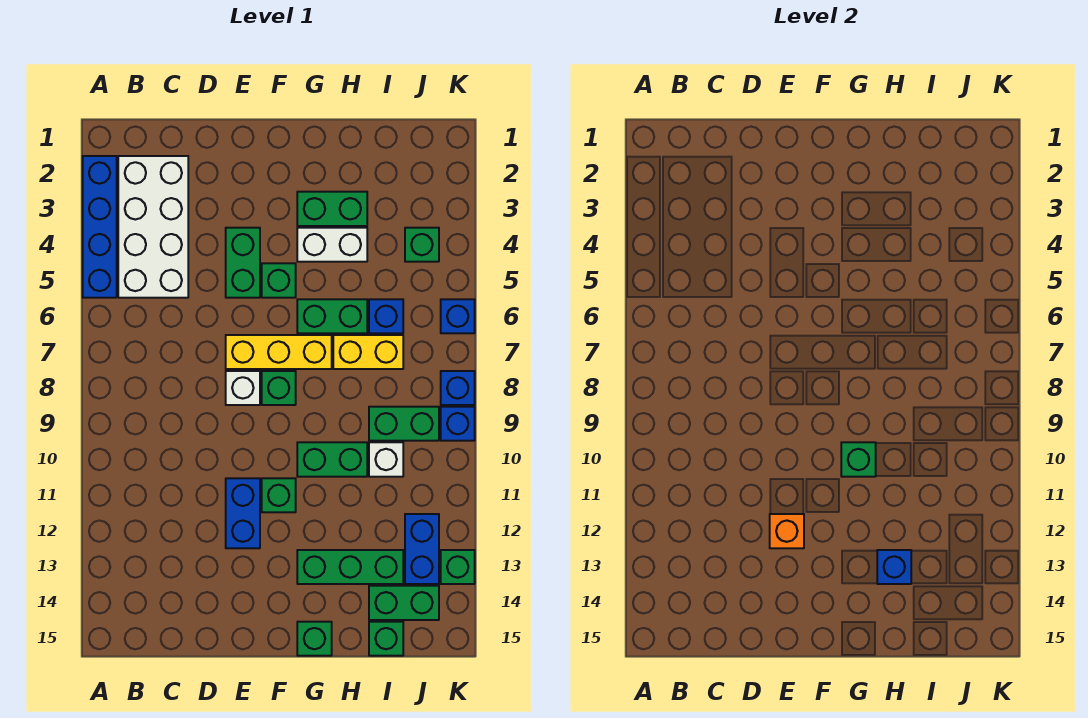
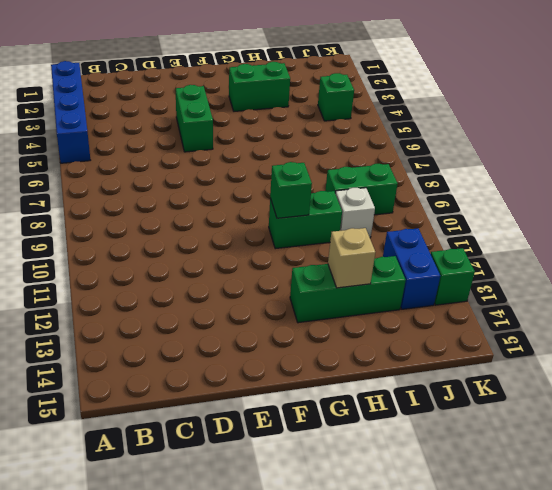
tan 1x1 brick [328,228,375,288] -> blue 1x1 brick [877,550,911,584]
none -> white 2x4 brick [118,156,188,298]
none -> yellow 1x3 brick [226,335,332,369]
none -> white 1x1 brick [226,371,260,405]
none -> blue 1x2 brick [226,478,260,548]

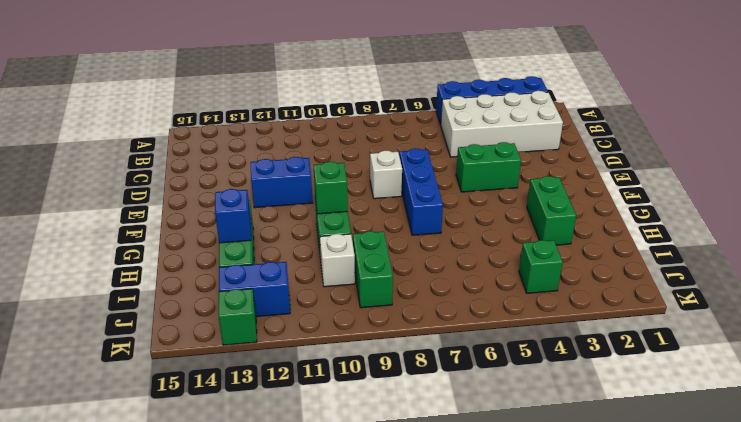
blue 1x3 brick [399,148,443,235] -> yellow 1x3 brick [226,335,332,369]
none -> green 1x1 brick [262,263,296,298]
none -> green 1x1 brick [262,371,296,405]
none -> green 1x1 brick [262,478,296,512]
none -> white 1x2 brick [297,228,367,262]

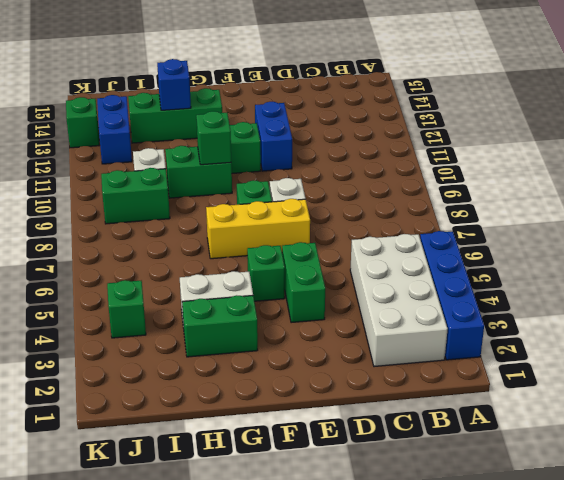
none -> green 1x2 brick [297,299,367,333]
none -> green 1x1 brick [297,622,332,656]
none -> yellow 1x2 brick [333,335,403,369]
none -> blue 1x1 brick [369,299,403,333]

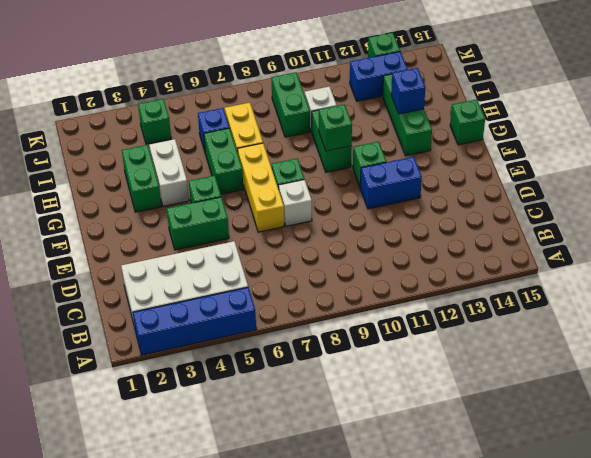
none -> green 1x2 brick [369,586,439,620]
none -> green 1x1 brick [369,622,403,656]
none -> blue 1x1 brick [441,299,475,333]
none -> blue 1x1 brick [441,371,475,405]

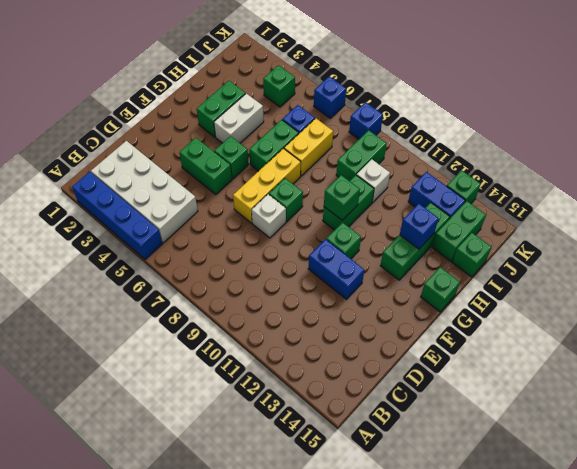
none -> blue 1x1 brick [441,407,475,441]
none -> orange 1x1 brick [770,514,804,548]

